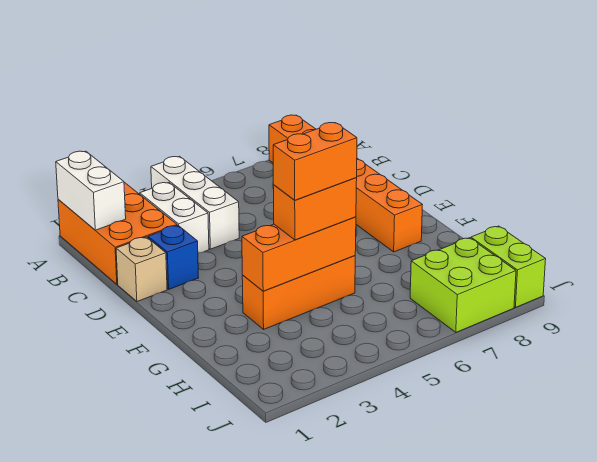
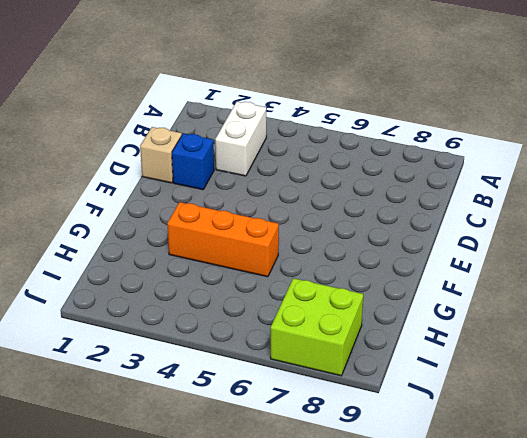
none -> orange 2x3 brick [58,182,177,284]
none -> white 1x3 brick [151,156,239,249]
none -> orange 1x6 brick [269,115,422,252]

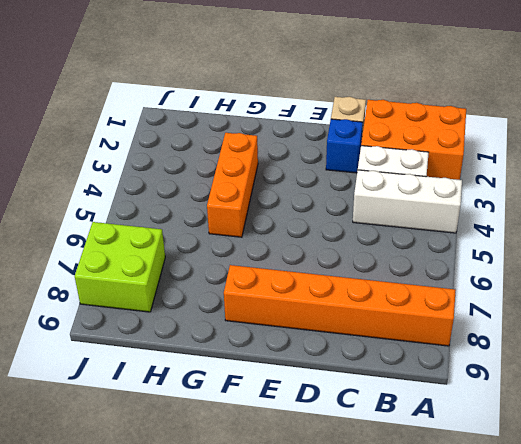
none -> lime 1x2 brick [471,226,546,307]
none -> white 1x2 brick [56,151,126,230]
none -> orange 1x3 brick [242,217,356,291]

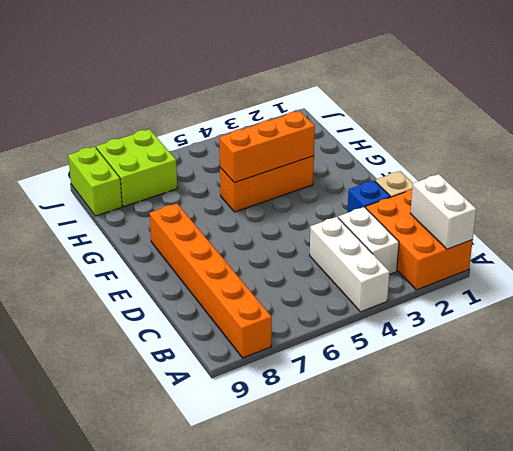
none -> orange 1x2 brick [273,178,357,240]
none -> orange 1x2 brick [273,123,357,200]

